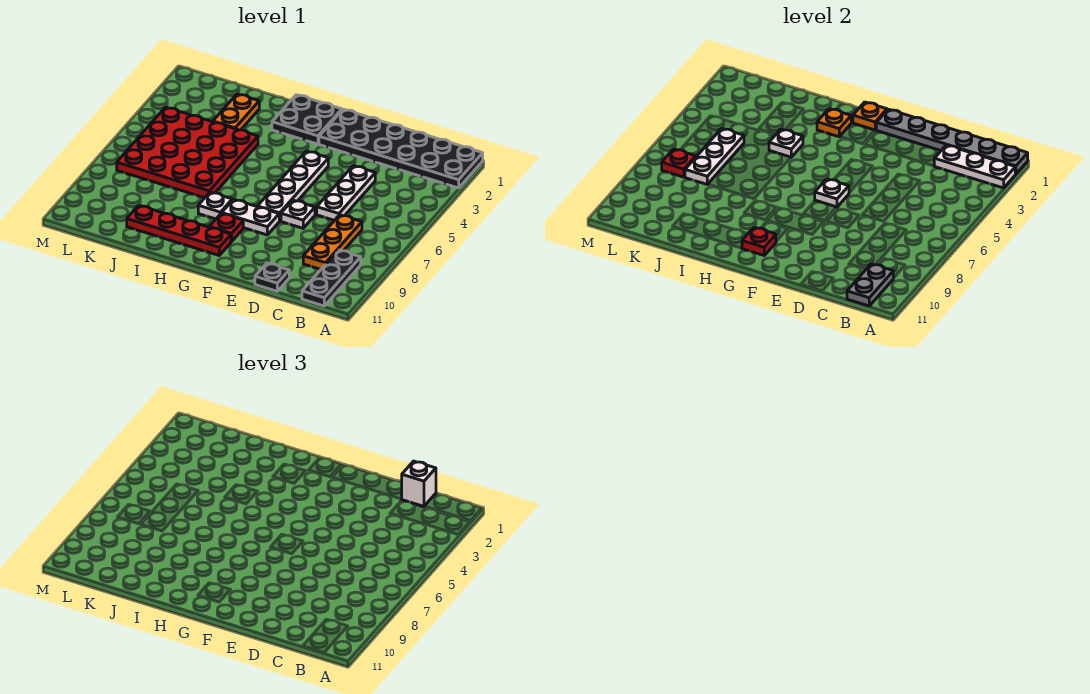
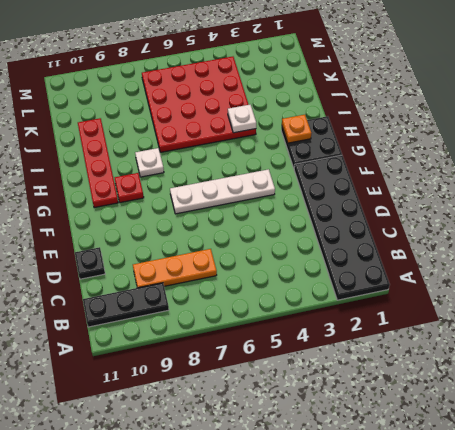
none -> white 1x3 plate [317,166,375,220]
none -> white 1x1 plate [281,200,315,228]
none -> white 1x2 plate [222,199,279,235]

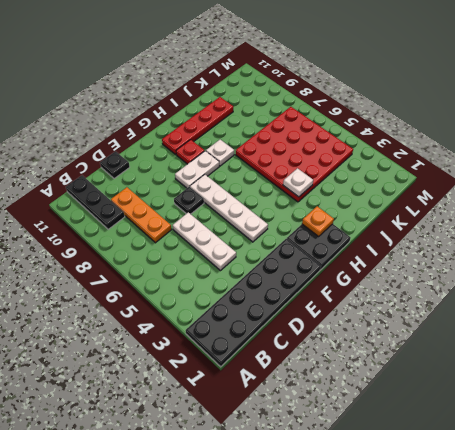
black 1x1 plate [174,187,204,214] -> white 1x1 plate [281,200,315,228]
none -> orange 1x2 plate [213,94,259,130]
none -> grey 1x6 plate [876,109,1028,174]
none -> white 1x3 plate [934,145,1015,188]

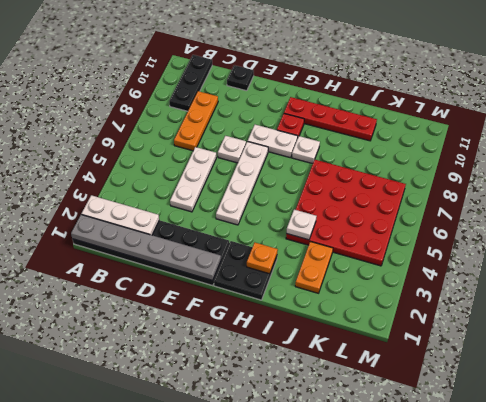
none -> grey 1x2 plate [847,264,893,306]
none -> white 1x1 plate [815,179,849,207]
none -> orange 1x1 plate [853,102,887,130]

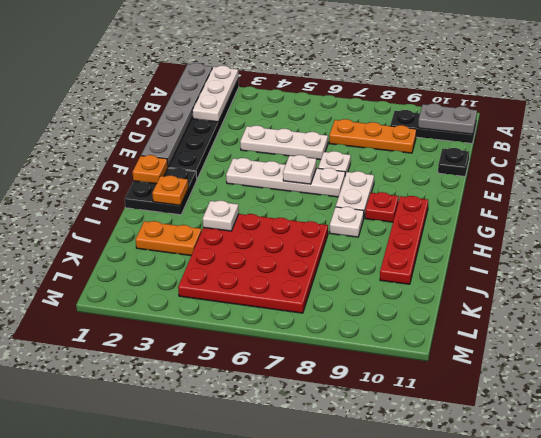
none -> red 1x1 plate [742,227,776,255]
none -> white 1x3 plate [685,128,744,184]
none -> red 1x1 plate [662,149,696,177]

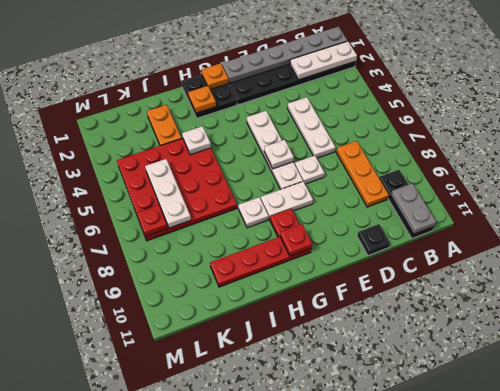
none -> white 1x1 brick [402,461,436,506]

